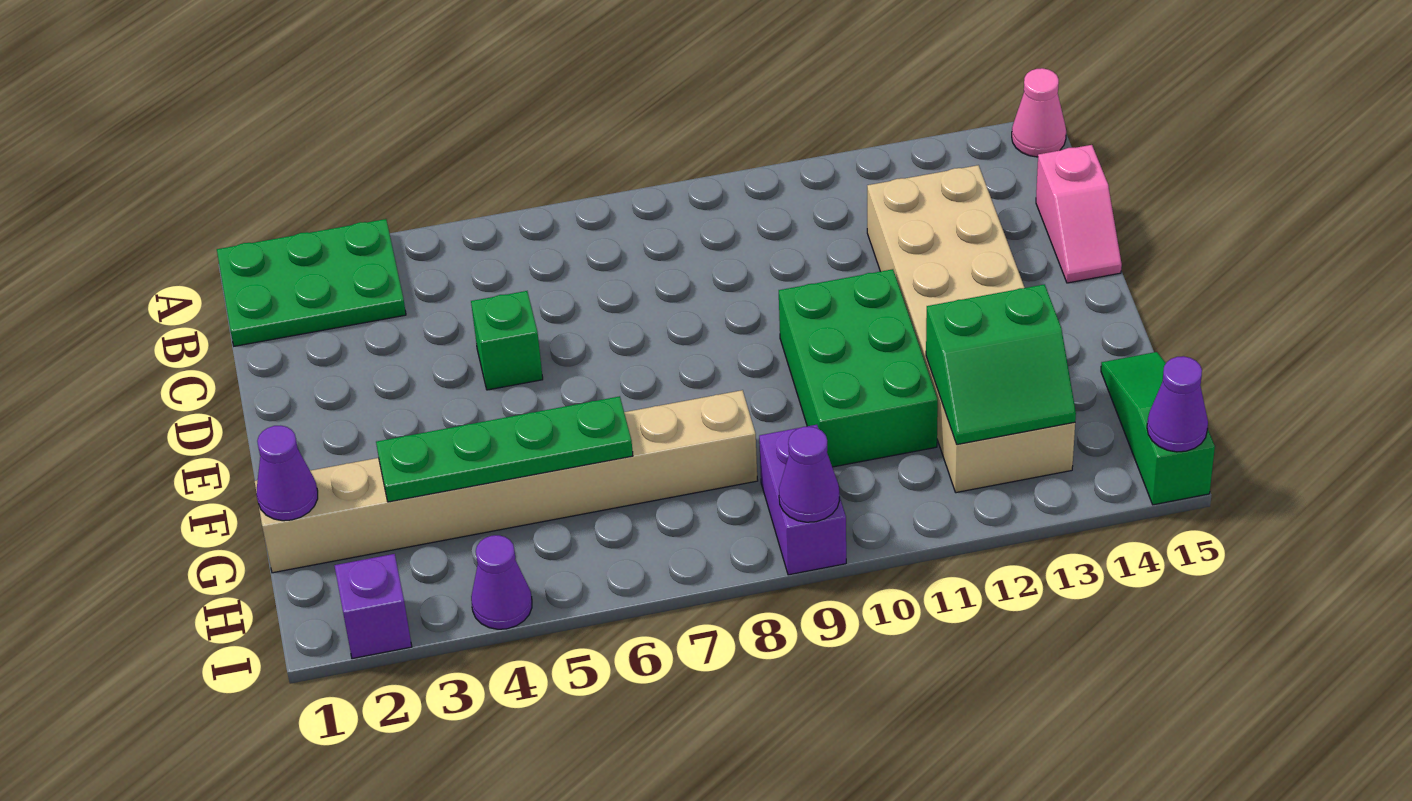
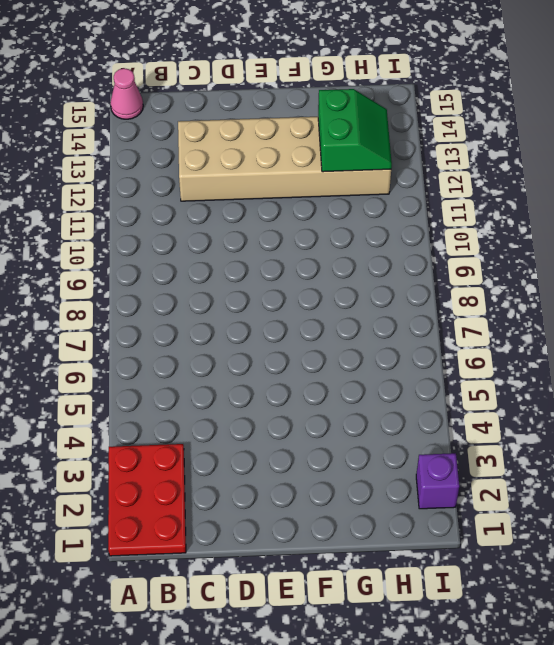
red 2x3 plate [108,444,186,556] -> green 2x3 plate [217,219,406,346]
none -> pink 1x2 slope [1036,145,1122,283]
none -> green 1x1 brick [471,291,543,390]
none -> green 2x3 brick [779,269,938,467]

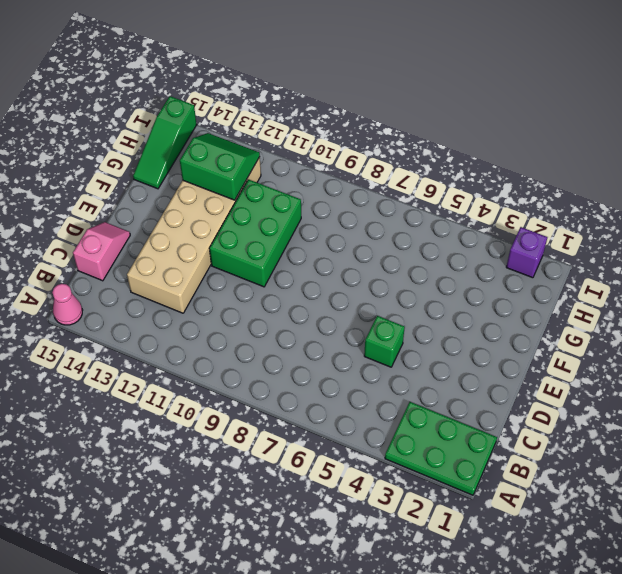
none -> tan 1x8 brick [255,390,758,573]
none -> purple 1x2 brick [759,425,846,575]
none -> purple 1x1 cone [471,535,532,629]

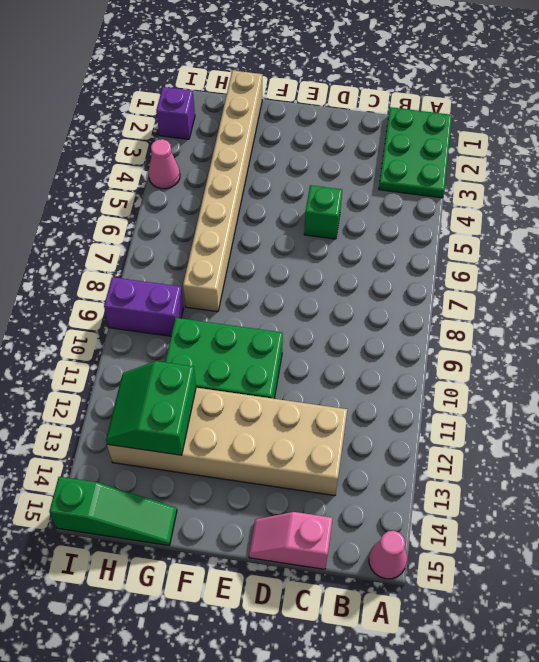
pink 1x1 cone [148,139,180,189] -> purple 1x1 cone [471,535,532,629]
none -> purple 1x1 cone [256,426,318,521]
none -> green 1x4 plate [376,396,633,502]
none -> purple 1x1 cone [779,426,839,522]

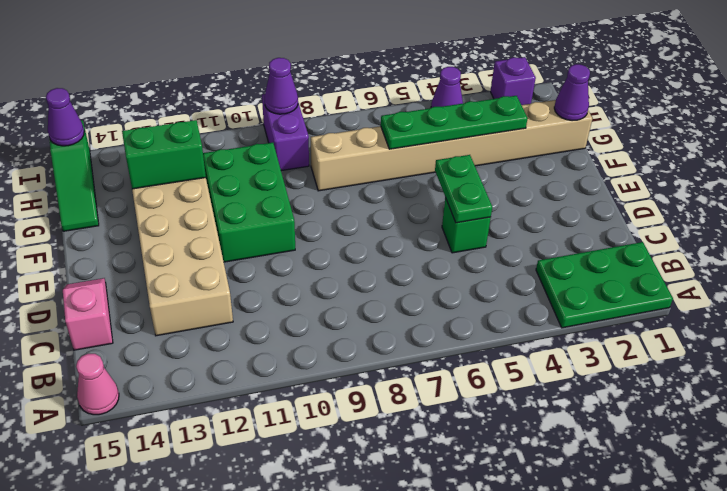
green 1x2 plate [435,155,492,223] -> none

